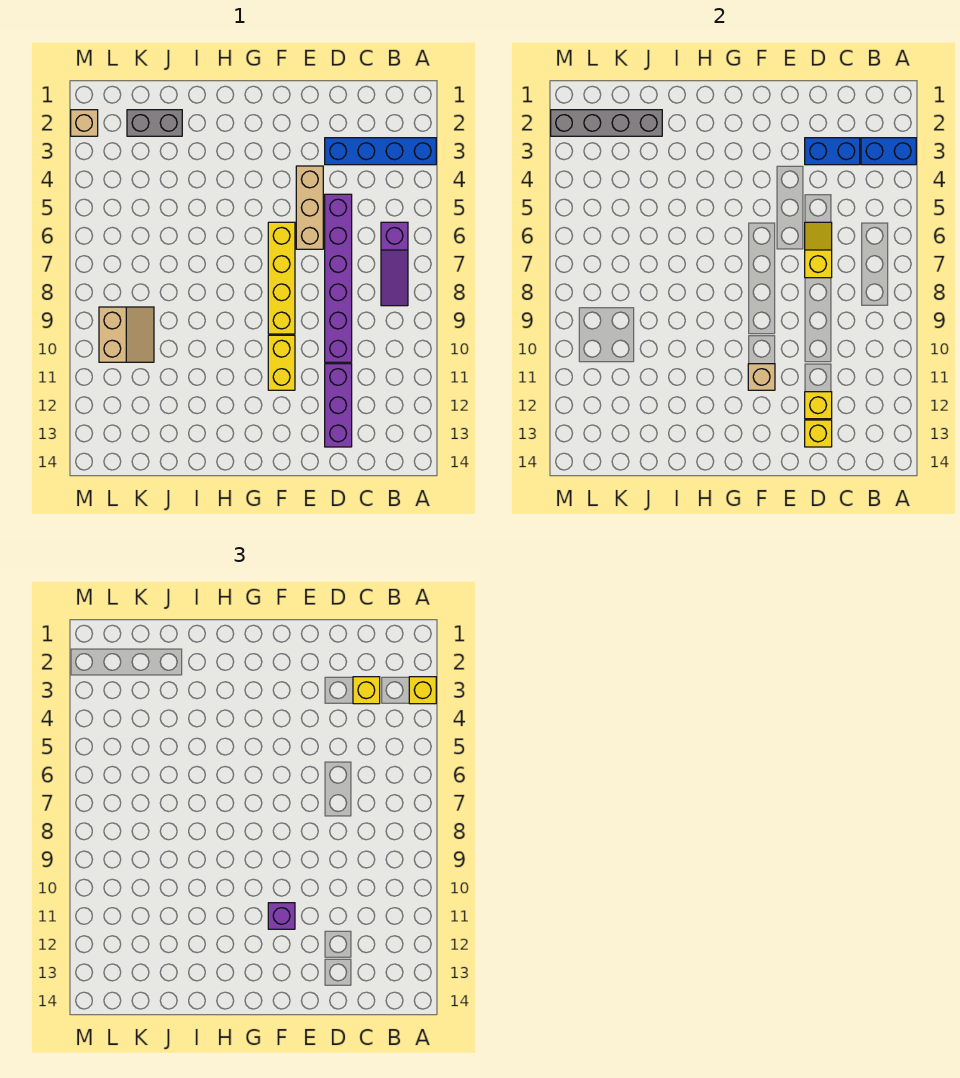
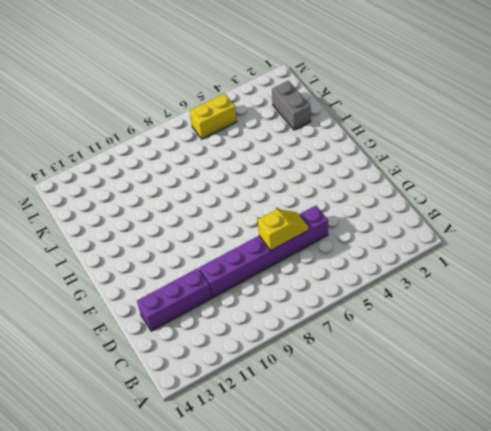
yellow 1x2 brick [190,94,237,139] -> yellow 1x2 brick moved to [268,335,295,390]
none -> blue 1x4 brick [325,138,436,165]
none -> purple 1x3 slope [381,222,408,306]
none -> tan 1x3 brick [296,166,323,249]

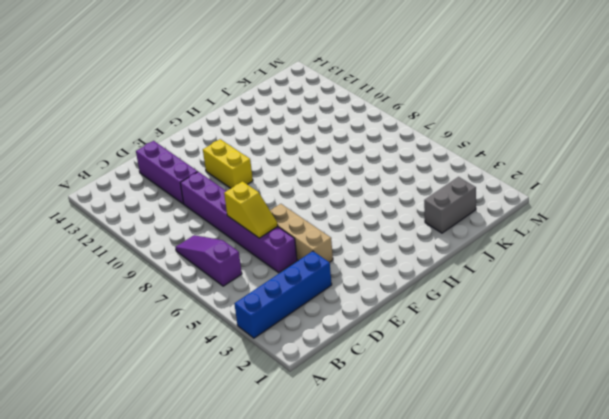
none -> yellow 1x4 brick [268,222,295,334]
none -> tan 2x2 slope [99,307,154,362]
none -> tan 1x1 brick [71,110,98,136]

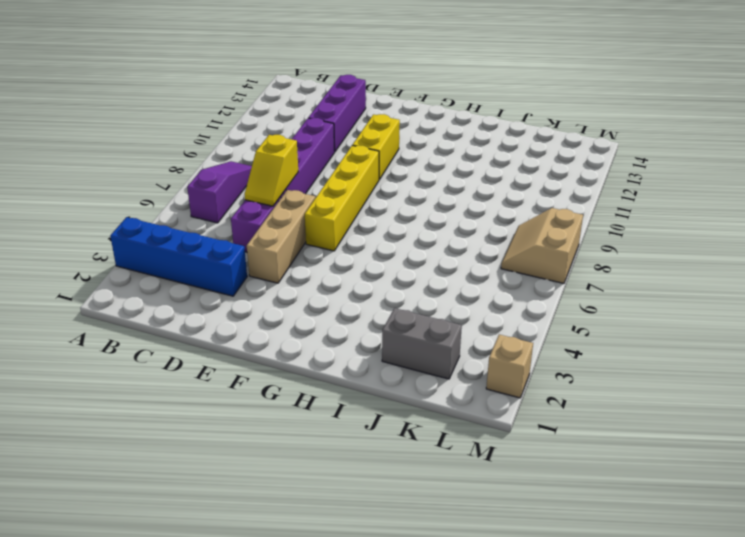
tan 2x2 slope [501,208,583,283] -> tan 2x2 slope moved to [99,307,154,362]
none -> blue 1x2 brick [861,138,916,165]
none -> blue 1x2 brick [805,138,860,165]
none -> yellow 1x1 brick [805,392,832,419]

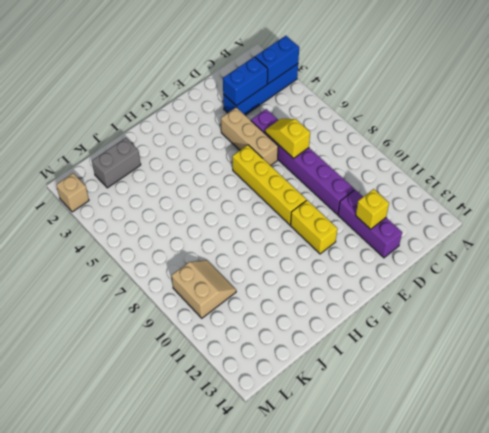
none -> purple 1x3 slope [381,222,408,306]
none -> yellow 1x1 brick [805,420,832,447]
none -> tan 1x1 brick [748,364,775,390]

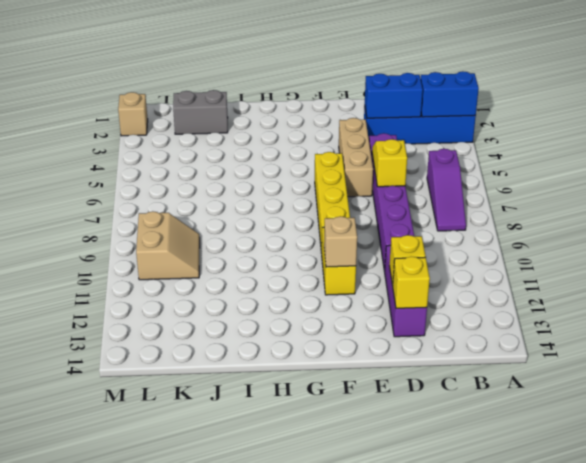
none -> grey 1x4 brick [551,110,662,136]
none -> yellow 1x1 brick [409,677,436,704]
none -> yellow 1x1 brick [353,677,380,704]

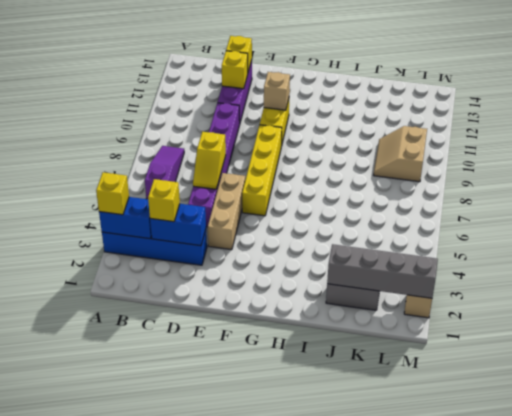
none -> purple 1x1 brick [268,903,295,929]

